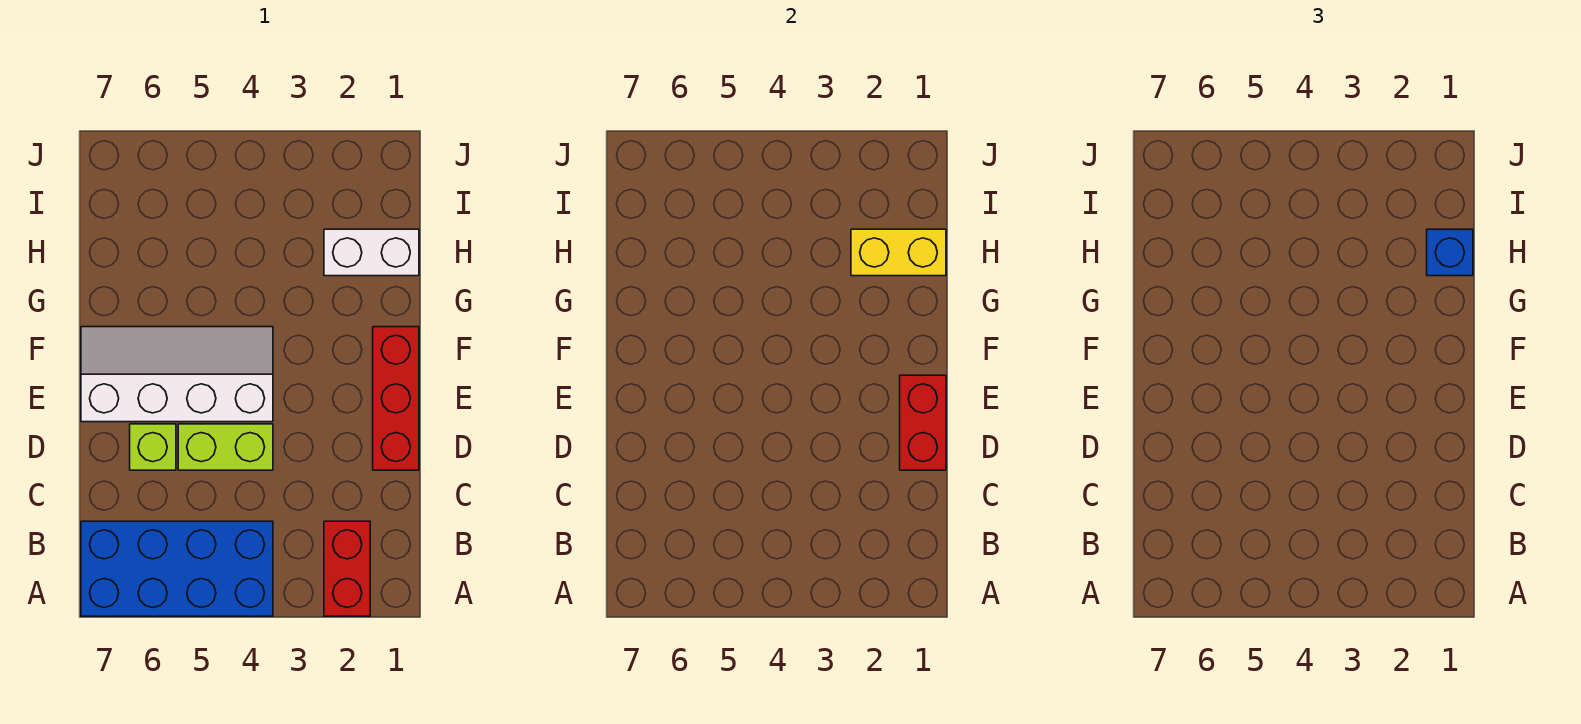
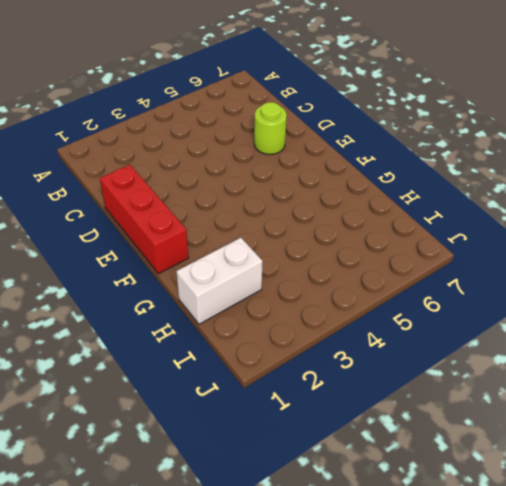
lime 1x1 round brick [254,102,287,154] -> lime 1x1 brick [130,424,176,470]
none -> red 1x2 brick [324,521,370,616]
none -> blue 2x4 brick [81,521,273,616]

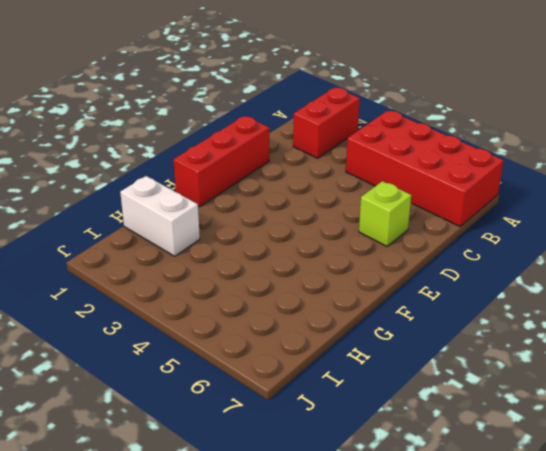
red 2x4 brick [346,110,504,226] -> blue 2x4 brick [81,521,273,616]
none -> lime 1x2 brick [178,424,273,470]
none -> white 2x4 slope [81,327,273,422]

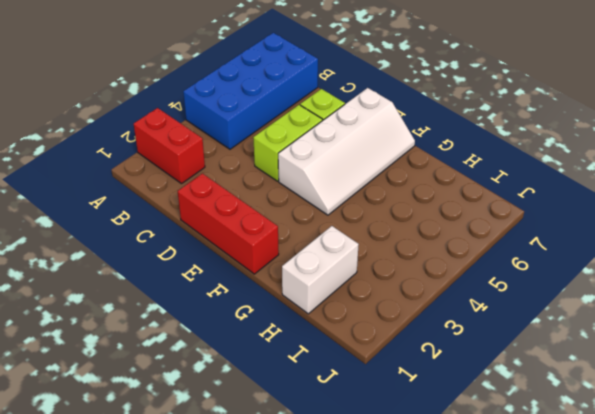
none -> red 1x2 brick [900,375,946,470]
none -> yellow 1x2 brick [851,229,946,276]

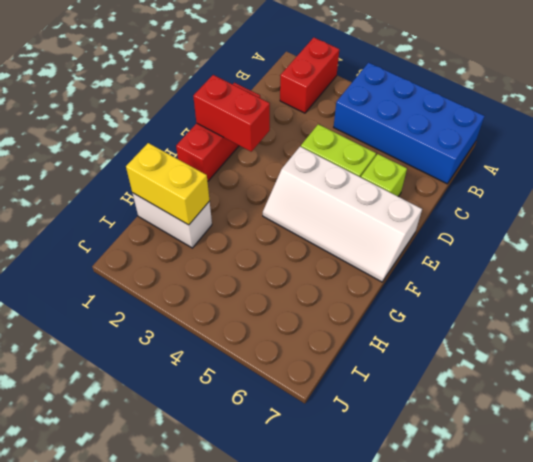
red 1x2 brick [193,75,270,152] -> red 1x2 brick turned to [900,375,946,470]
none -> blue 1x1 brick [1427,229,1473,276]

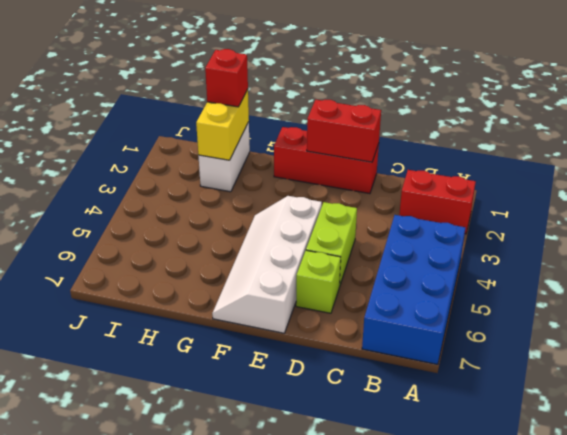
red 1x1 brick [205,49,248,107] -> blue 1x1 brick [1427,229,1473,276]

